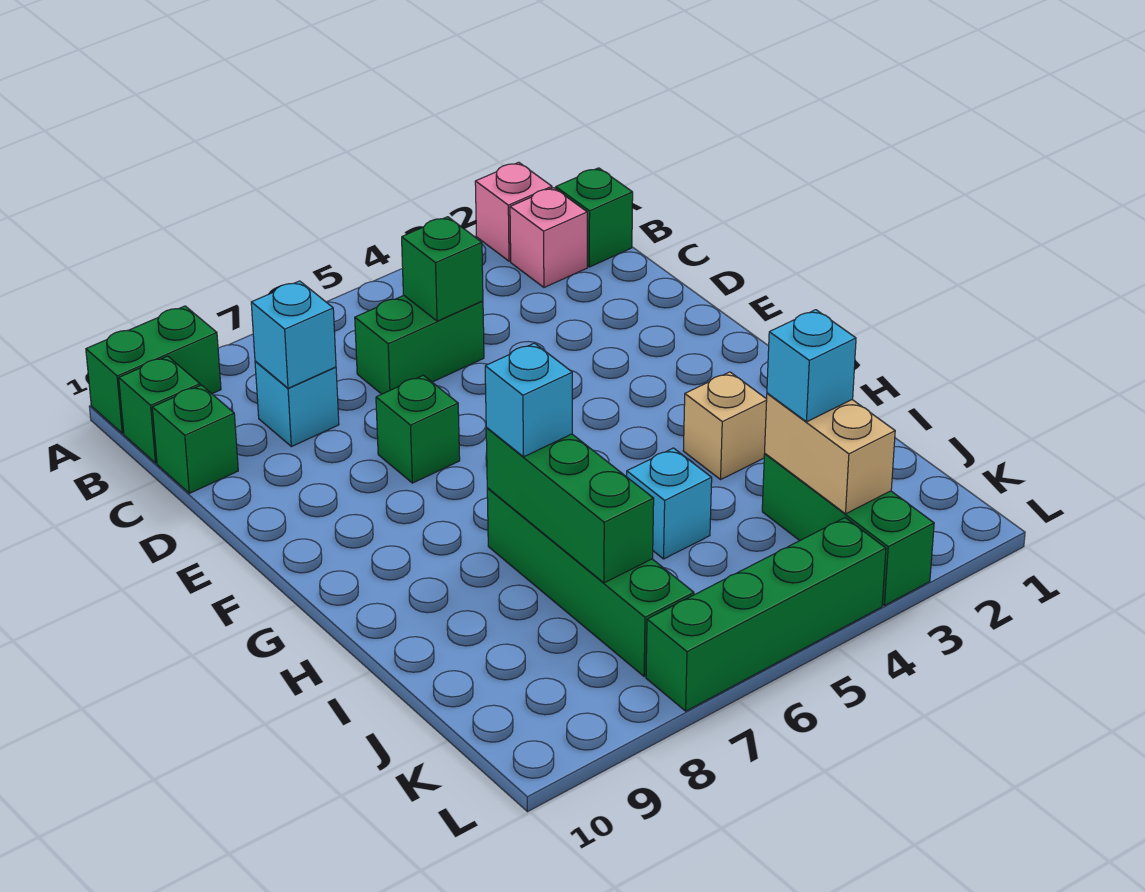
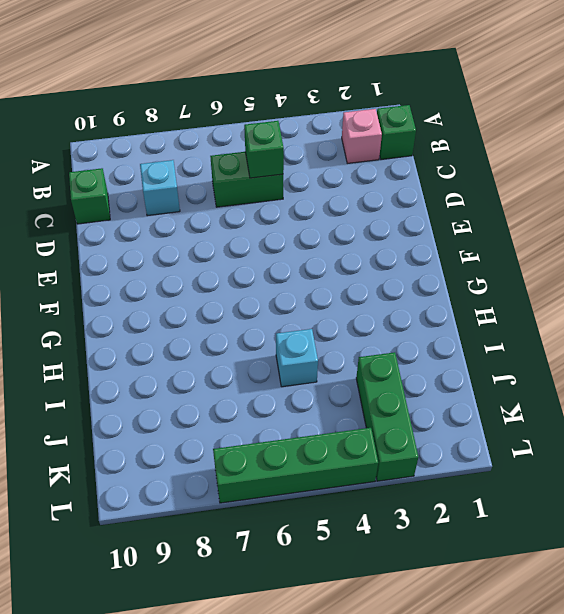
none -> pink 1x1 brick [475,162,552,261]
none -> green 1x2 brick [86,306,221,434]
none -> green 1x1 brick [119,356,200,463]

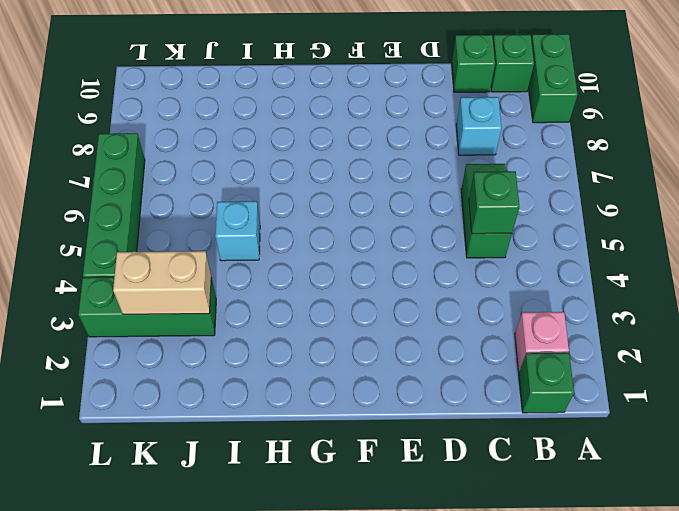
none -> pink 1x1 brick [475,162,552,261]
none -> green 1x1 brick [376,375,460,483]
none -> tan 1x1 brick [683,372,767,479]

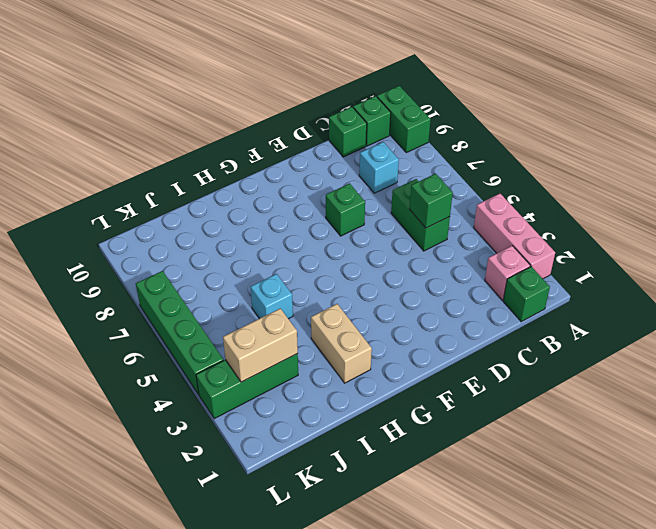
pink 1x3 brick [474,194,555,279] -> pink 1x1 brick [475,162,552,261]
tan 1x2 brick [311,304,372,383] -> tan 1x1 brick [683,372,767,479]
none -> green 1x4 brick [487,488,694,677]
none -> cyan 1x1 brick [251,281,336,388]
none -> green 1x3 brick [486,428,654,583]

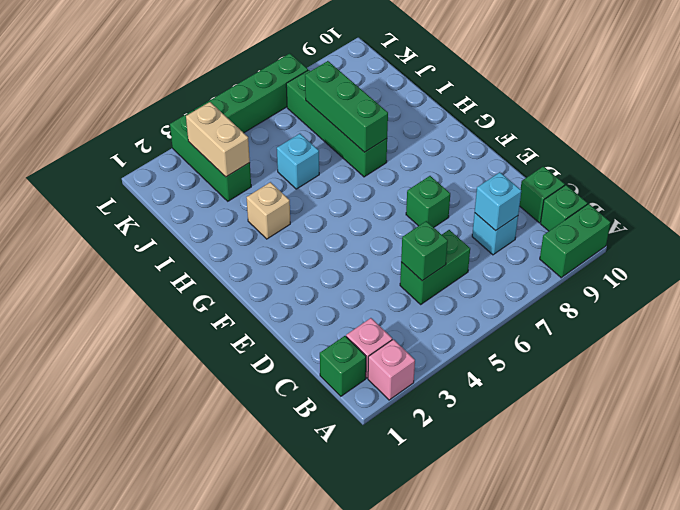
none -> cyan 1x1 brick [485,343,572,457]
none -> cyan 1x1 brick [767,310,856,422]

